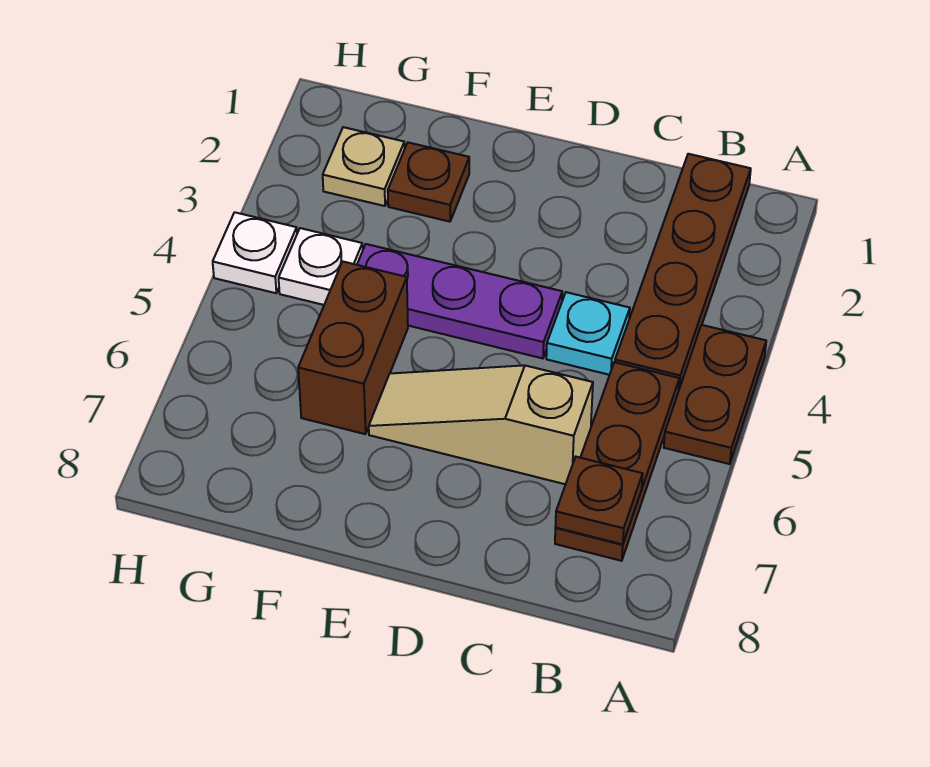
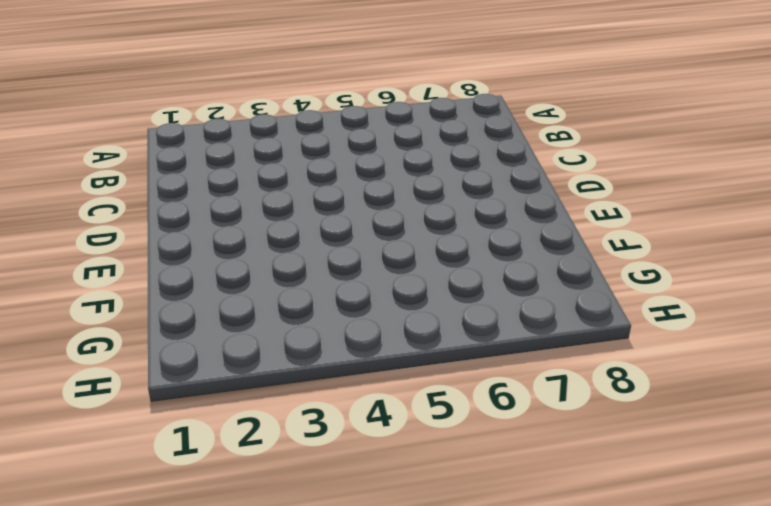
none -> brown 1x2 plate [664,325,766,464]
none -> brown 1x4 plate [615,154,751,388]
none -> brown 1x3 plate [555,362,679,561]

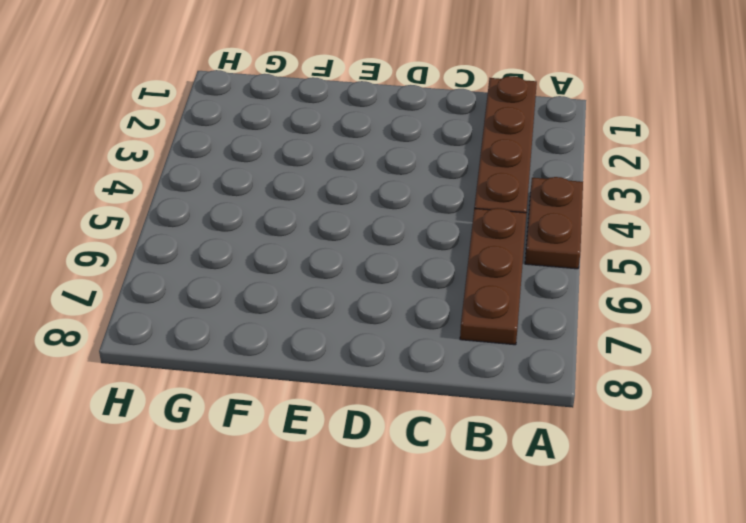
none -> cyan 1x1 plate [546,292,630,375]
none -> tan 1x3 slope [369,365,593,484]
none -> purple 1x3 plate [357,244,562,358]

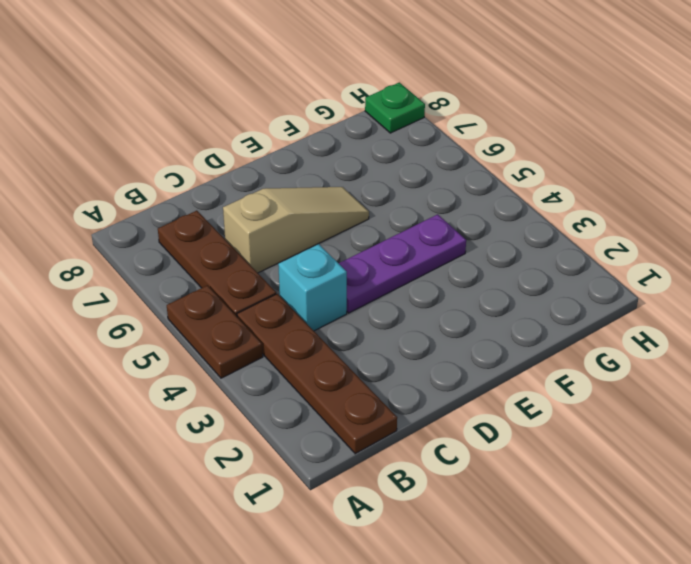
cyan 1x1 brick [278,244,347,331] -> cyan 1x1 plate [546,292,630,375]
green 1x1 plate [365,82,425,133] -> none
none -> brown 1x1 plate [388,143,469,222]
none -> brown 1x2 brick [298,262,408,434]
none -> tan 1x1 plate [323,127,405,206]

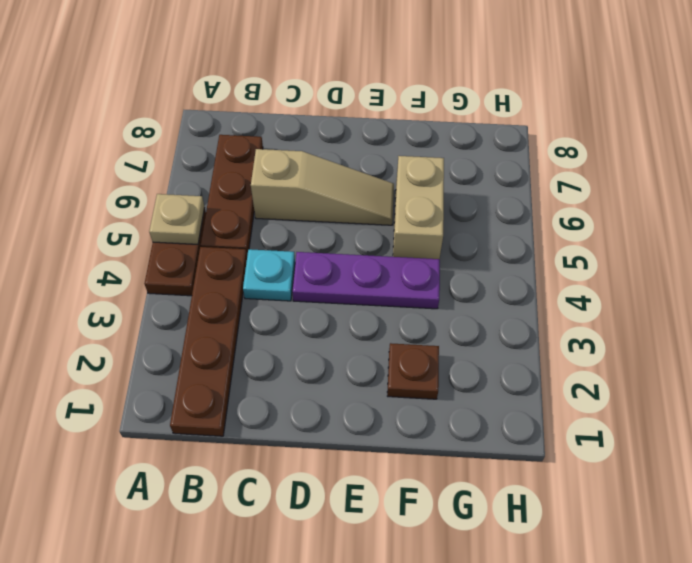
tan 1x1 plate [149,194,205,244] -> tan 1x1 plate moved to [323,127,405,206]
tan 1x2 brick [393,156,444,259] -> brown 1x2 brick [298,262,408,434]
none -> white 1x1 plate [279,228,363,305]
none -> white 1x1 plate [213,212,297,293]
none -> brown 1x1 plate [555,457,643,544]

